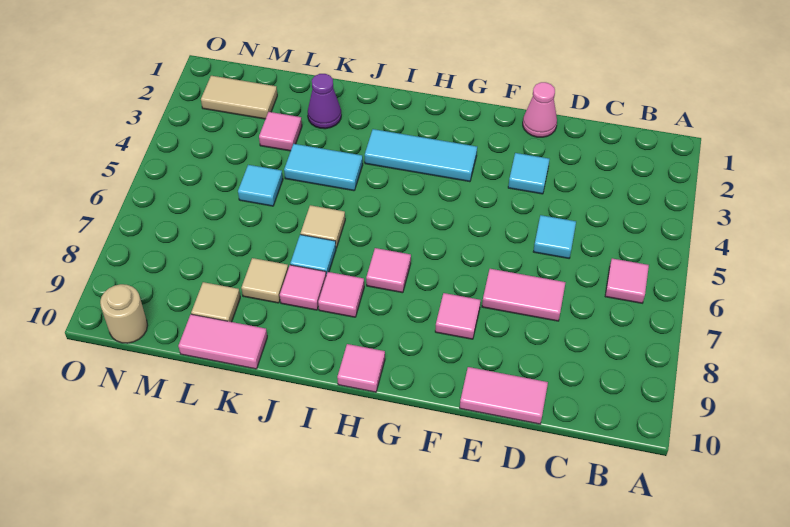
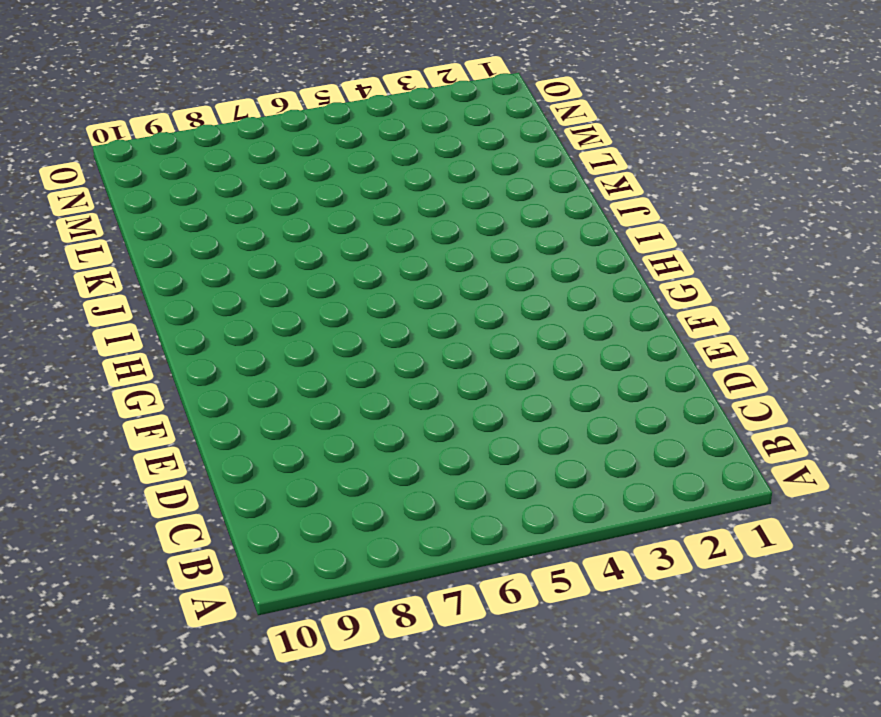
none -> pink 1x1 tile [605,258,649,303]
none -> cyan 1x1 tile [533,215,576,258]
none -> pink 1x2 tile [482,269,566,321]

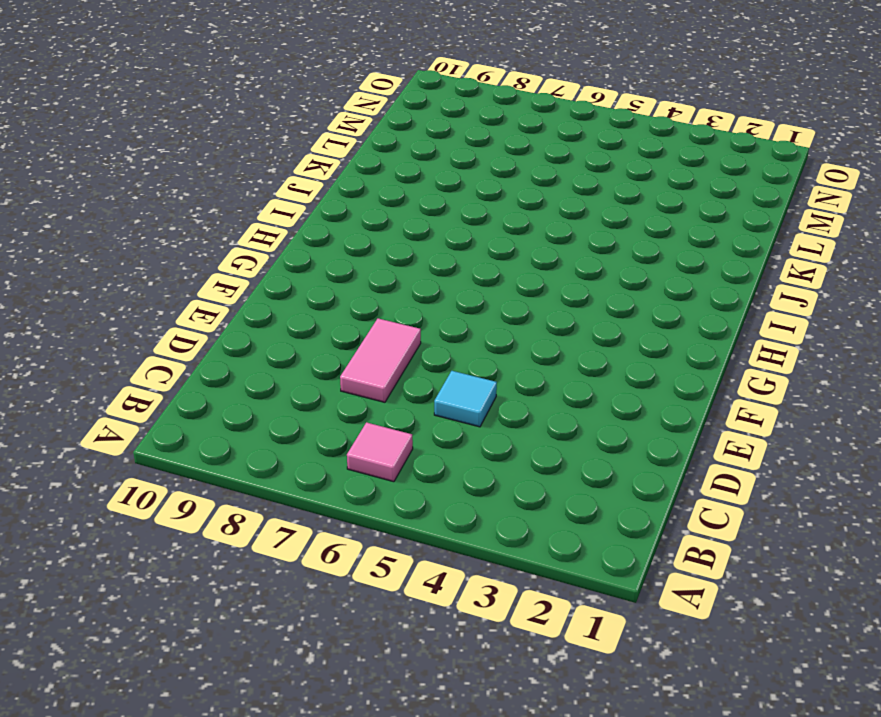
none -> pink 1x2 tile [460,367,548,424]
none -> pink 1x1 cone [523,82,557,137]
none -> cyan 1x1 tile [508,153,549,194]

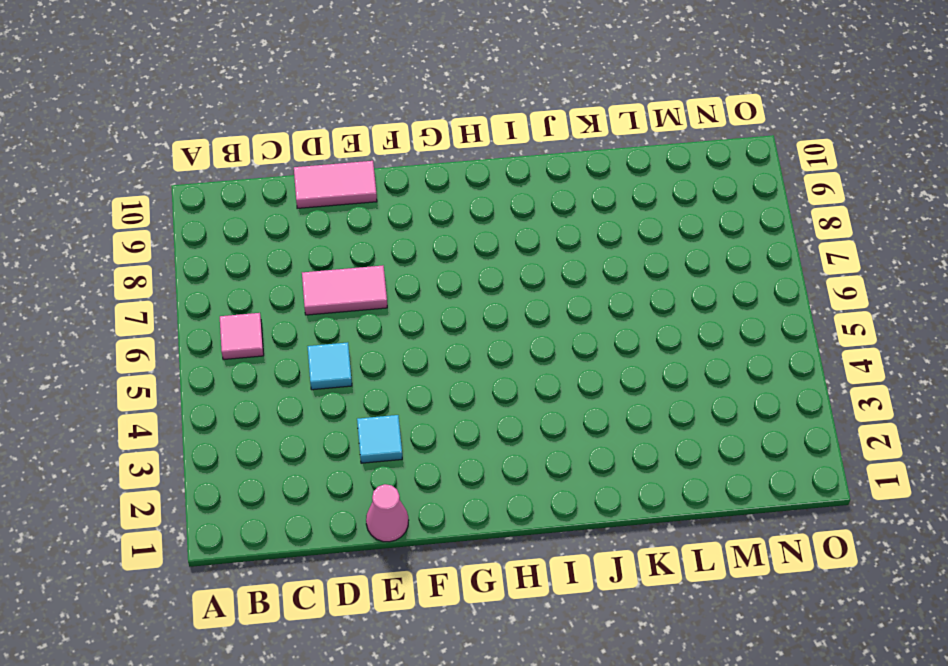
none -> pink 1x1 tile [435,293,481,339]
none -> cyan 1x3 tile [365,129,477,182]
none -> pink 1x1 tile [366,248,411,293]

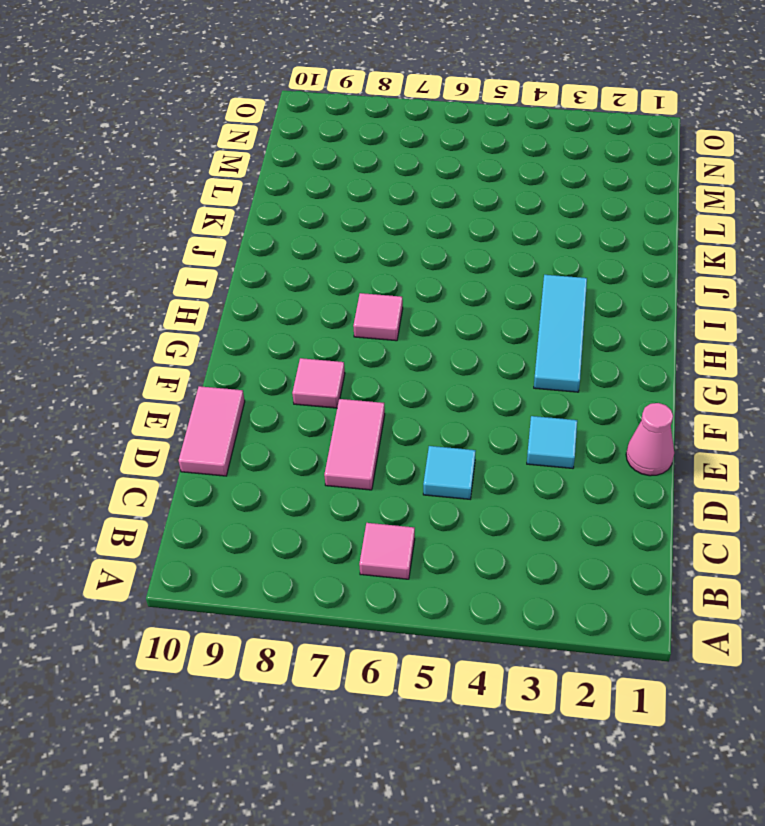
none -> pink 1x1 tile [337,344,385,392]
none -> pink 1x1 tile [318,272,364,317]
none -> cyan 1x2 tile [284,144,363,191]

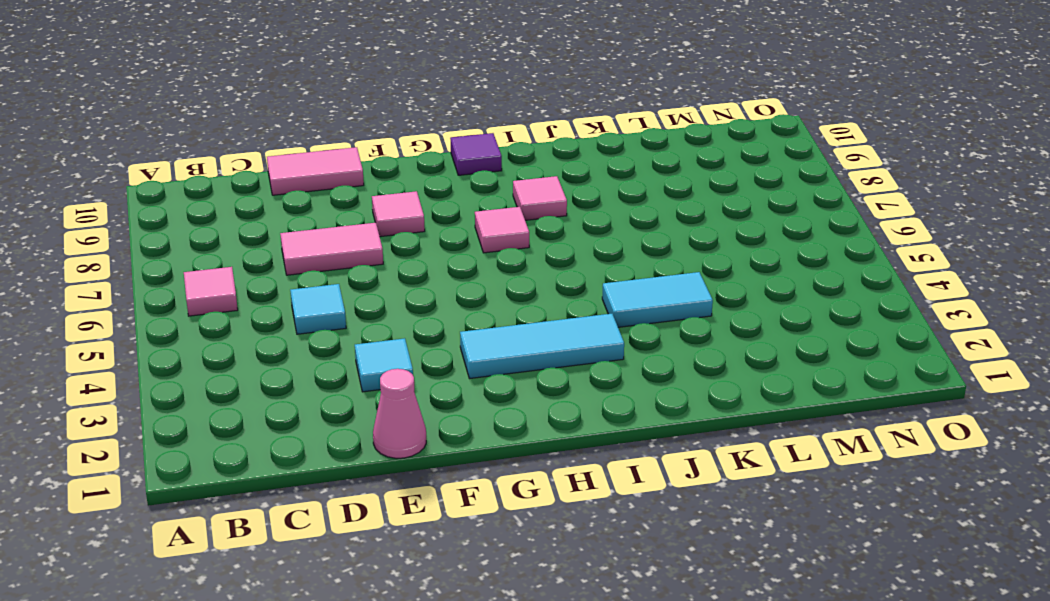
purple 1x1 tile [450,133,502,175] -> pink 1x1 tile [337,344,385,392]
none -> tan 1x1 tile [300,205,345,248]
none -> cyan 1x1 tile [290,235,336,275]
none -> pink 1x1 tile [280,265,326,310]

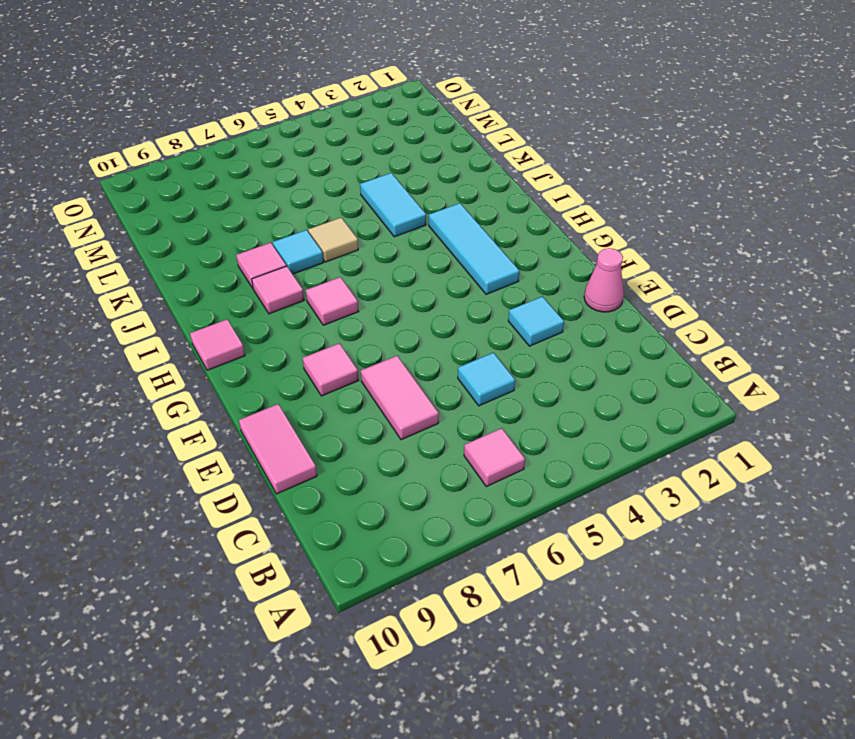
none -> purple 1x1 cone [308,74,341,129]
none -> tan 1x1 tile [241,258,288,303]
none -> pink 1x2 tile [178,314,267,369]

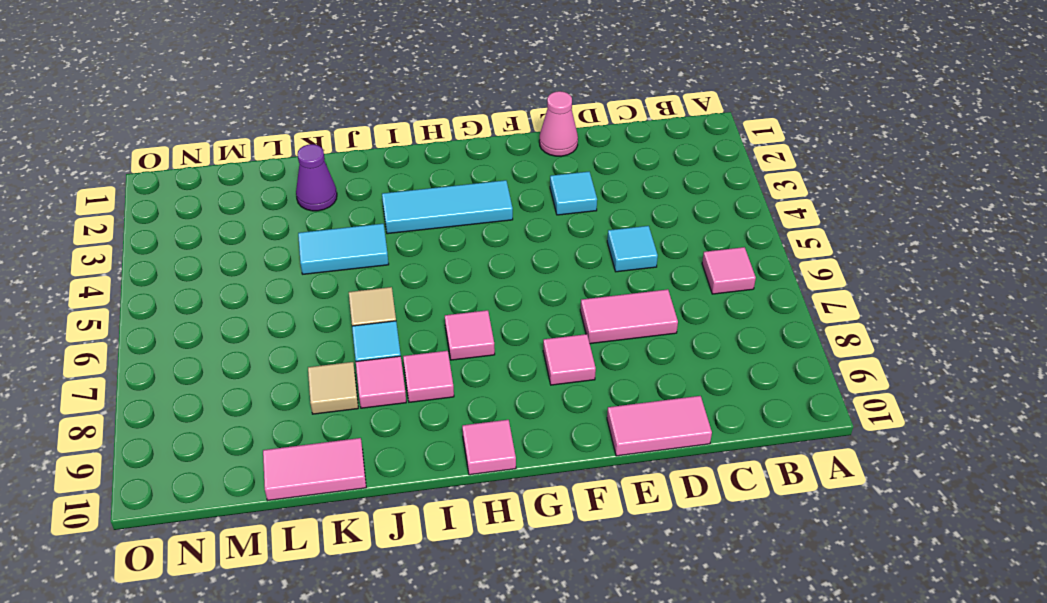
none -> pink 1x1 tile [259,112,302,151]
none -> cyan 1x1 tile [238,165,283,206]
none -> tan 1x1 tile [191,282,240,322]

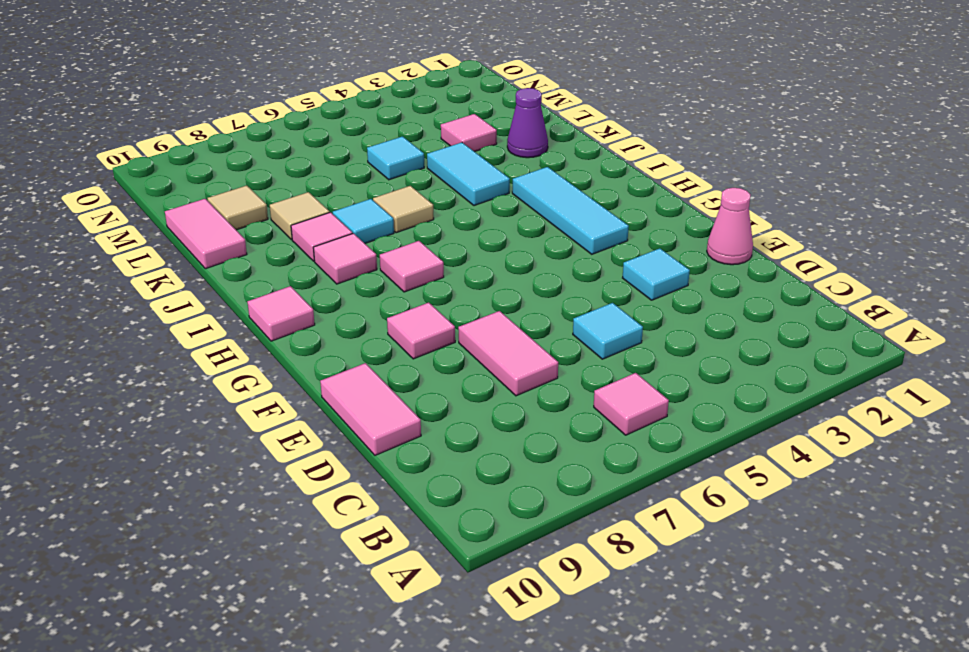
none -> tan 1x2 tile [201,76,277,119]
none -> tan 1x1 round brick [100,284,148,343]

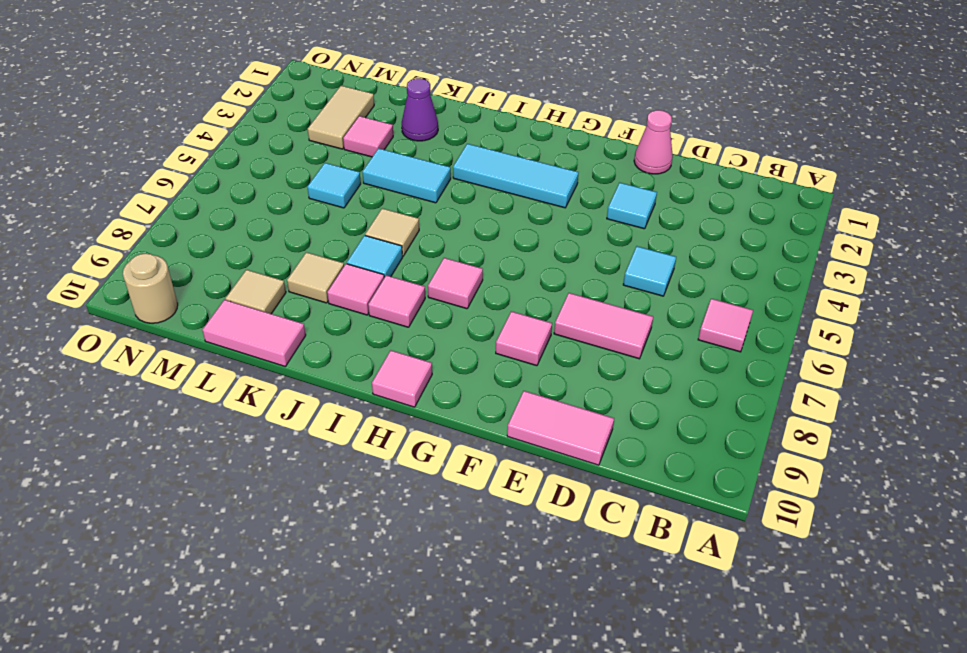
tan 1x2 tile [308,86,374,149] -> tan 1x2 tile turned to [201,76,277,119]

